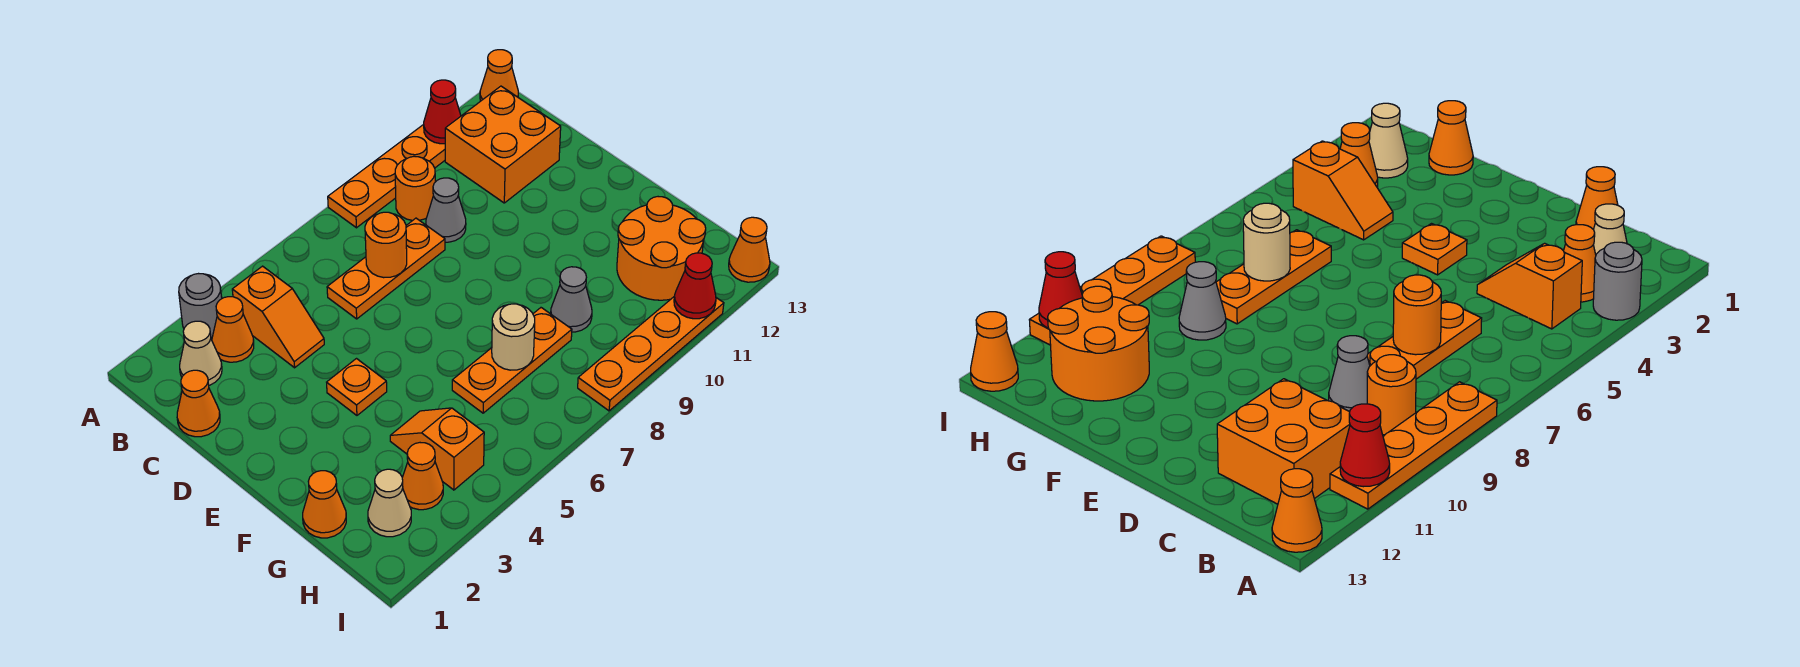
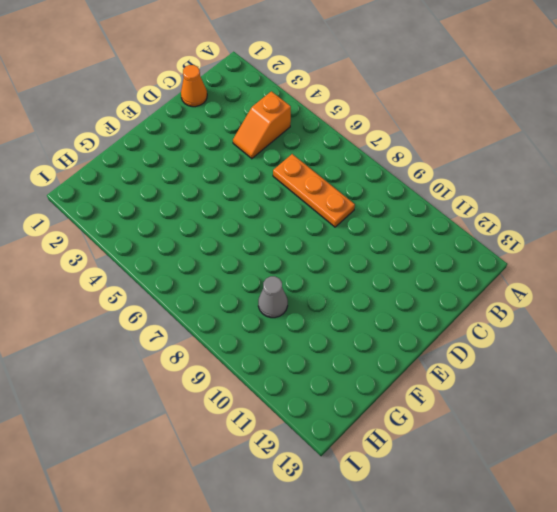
none -> grey 1x1 round brick [179,274,222,337]
none -> orange 1x4 plate [328,124,445,228]
none -> orange 1x1 cone [480,50,518,101]

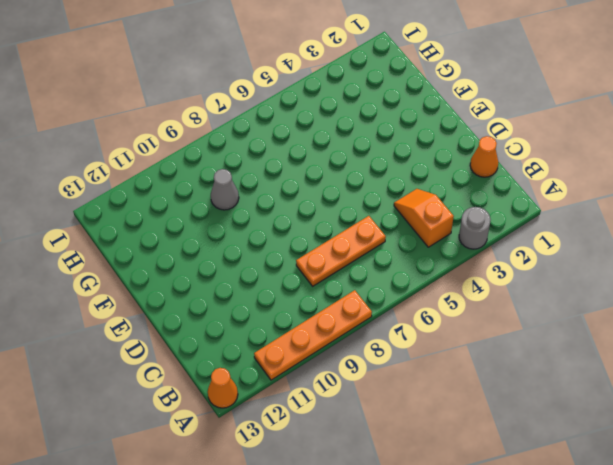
none -> tan 1x1 cone [180,321,222,385]
none -> orange 1x1 cone [212,297,254,362]
none -> orange 1x1 round brick [395,156,435,220]

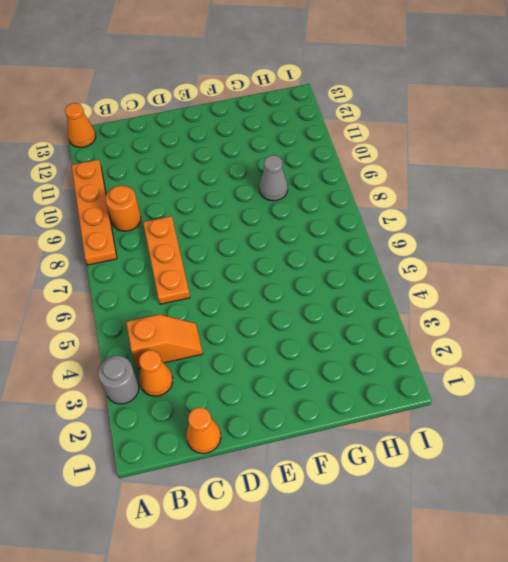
none -> tan 1x1 cone [180,321,222,385]
none -> orange 2x2 brick [445,86,561,203]
none -> grey 1x1 cone [426,178,466,242]

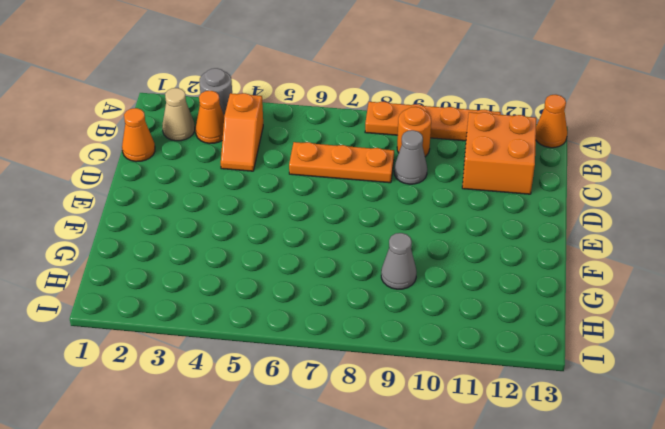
none -> orange 1x1 plate [327,359,387,415]
none -> orange 1x1 cone [303,471,346,538]
none -> orange 1x2 slope [390,408,484,490]

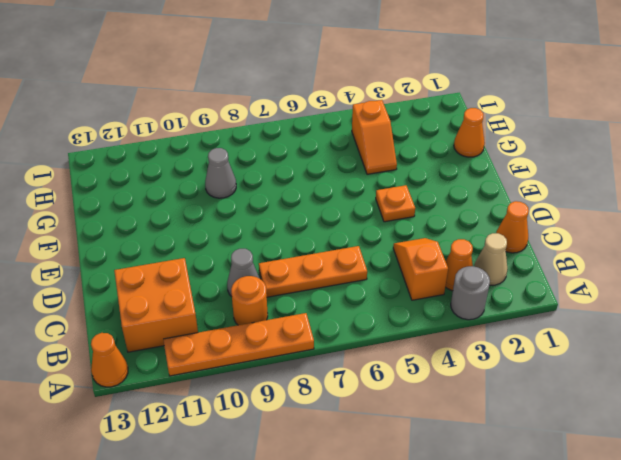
none -> orange 1x3 plate [452,308,572,413]
none -> orange 2x2 round brick [617,197,706,300]
none -> tan 1x1 cone [368,469,411,537]

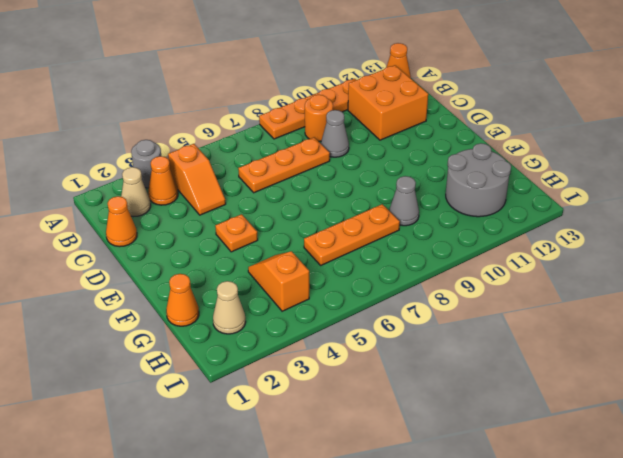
grey 2x2 round brick [446,143,511,217] -> orange 2x2 round brick [617,197,706,300]
none -> orange 1x1 cone [402,443,443,510]
none -> orange 1x4 plate [578,297,724,411]
none -> orange 1x1 cone [729,217,770,282]

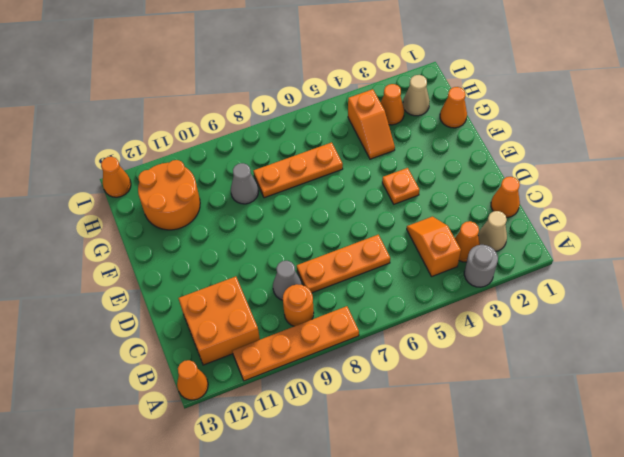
none -> orange 1x4 plate [578,297,724,411]
none -> red 1x1 cone [424,80,461,144]
none -> orange 1x1 round brick [365,212,407,278]

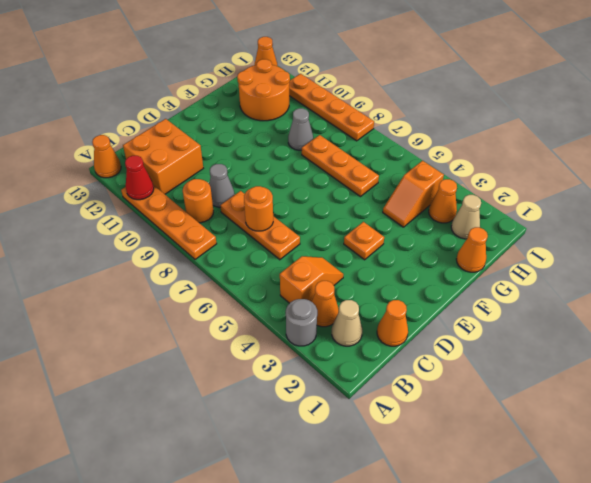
none -> tan 1x1 round brick [492,304,535,370]
none -> red 1x1 cone [674,253,716,319]

